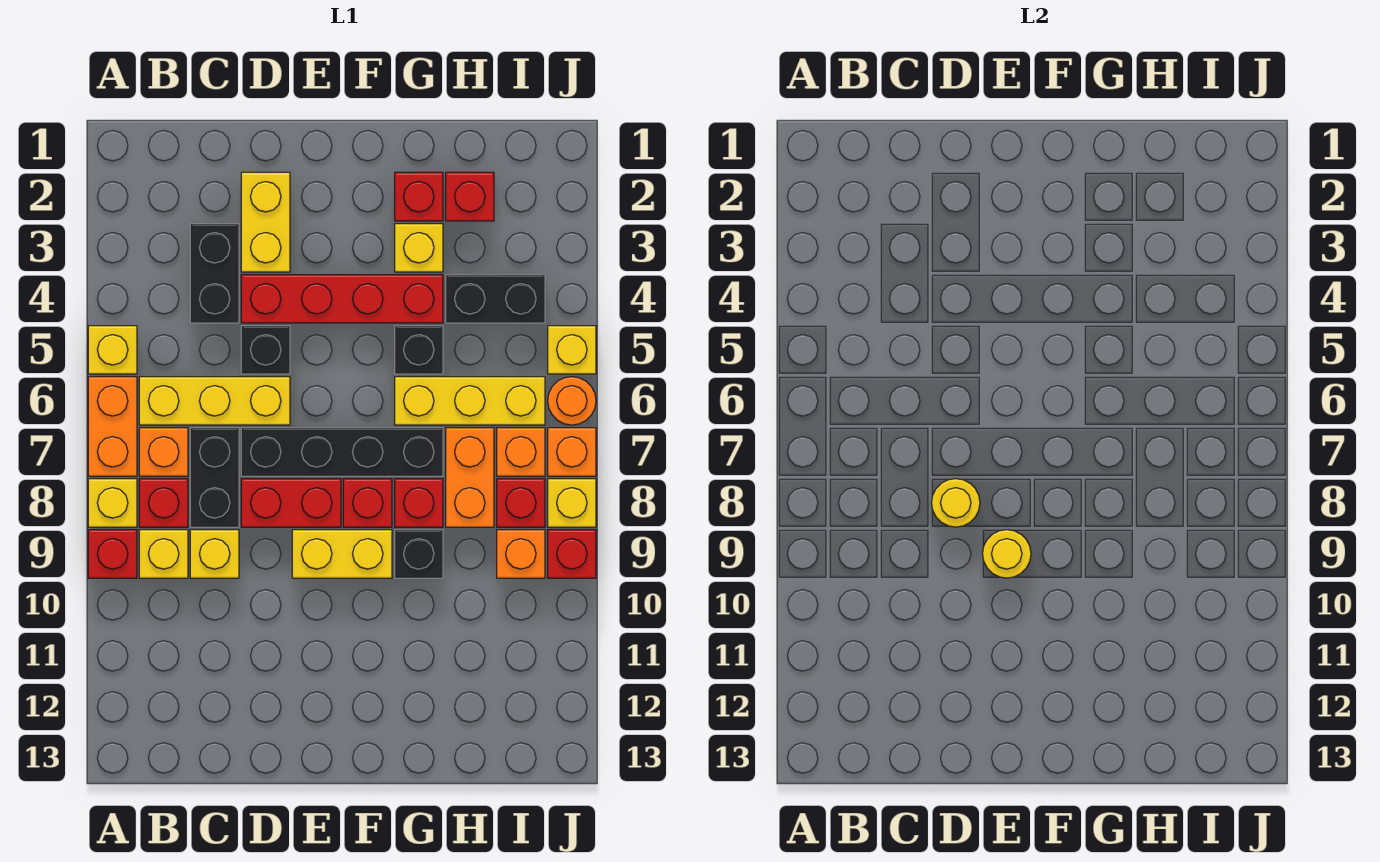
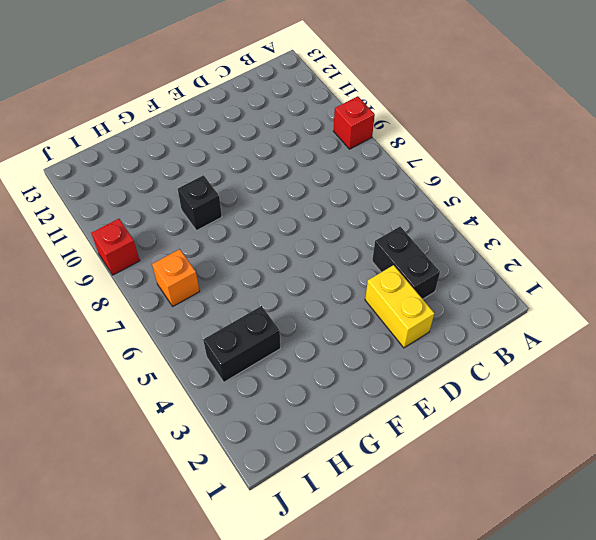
none -> yellow 1x1 brick [88,326,137,374]
none -> orange 1x2 brick [88,377,137,476]
none -> yellow 1x1 brick [88,479,137,527]
none -> yellow 1x3 brick [139,377,290,425]

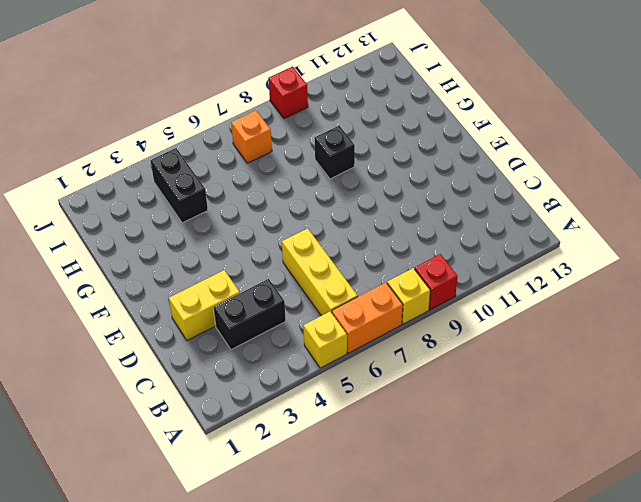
none -> orange 1x1 brick [139,428,188,476]
none -> red 1x1 brick [139,479,188,527]
none -> yellow 1x1 brick [139,530,188,578]
none -> black 1x2 brick [190,428,239,527]

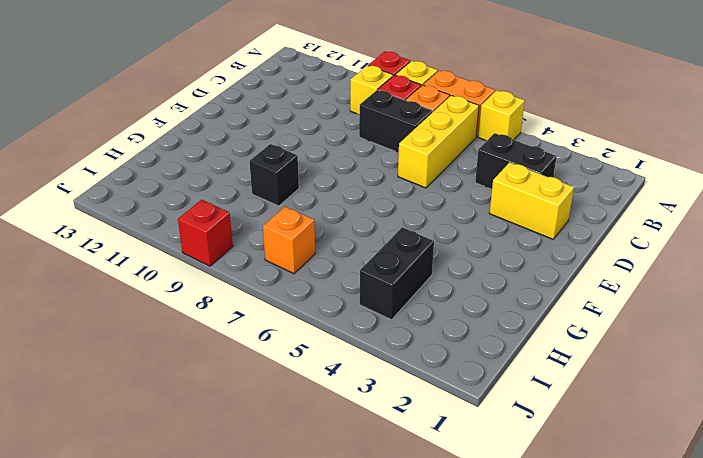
none -> yellow 1x1 brick [190,530,239,578]
none -> red 1x4 brick [241,275,443,323]
none -> black 1x1 brick [241,326,290,374]
none -> black 1x4 brick [241,428,443,476]

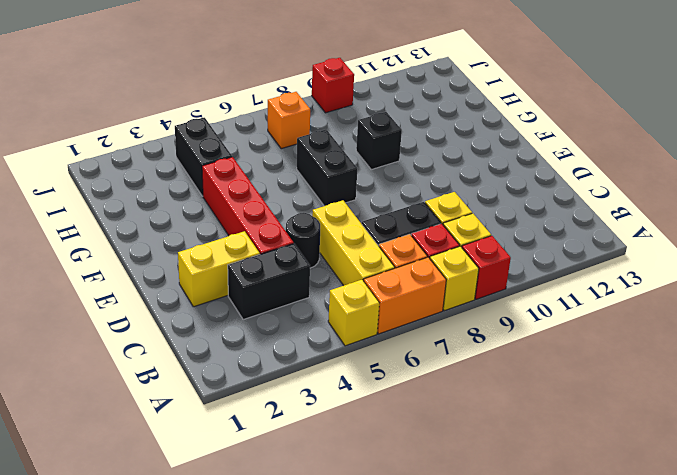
black 1x1 round brick [286,213,320,268] -> black 1x1 brick [241,326,290,374]
black 1x2 brick [297,129,357,206] -> black 1x4 brick [241,428,443,476]
none -> red 1x2 brick [241,479,341,527]
none -> yellow 1x2 brick [292,530,392,578]
none -> red 1x1 brick [343,479,392,527]
none -> red 1x1 brick [395,172,443,221]

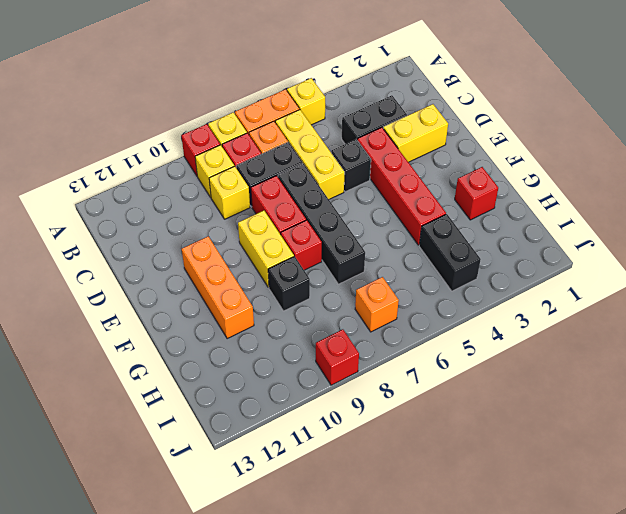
orange 1x3 brick [182,236,254,339] -> none
none -> yellow 1x1 brick [395,224,443,272]
none -> black 1x1 brick [395,326,443,374]
none -> yellow 1x3 brick [395,377,545,425]
none -> red 1x1 brick [395,479,443,527]

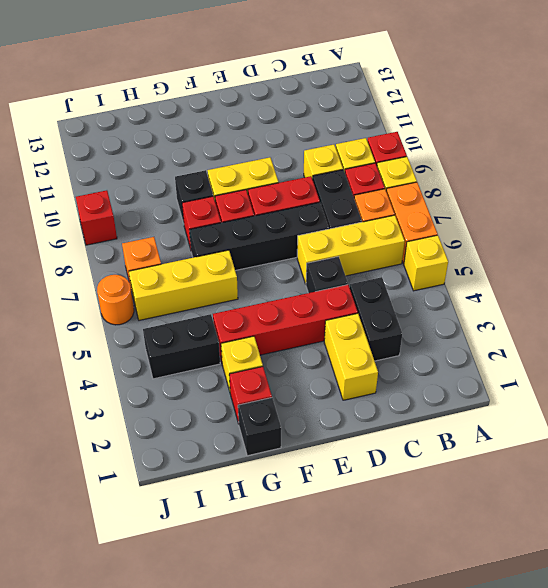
black 1x1 brick [238,398,281,456] -> black 1x1 brick moved to [395,326,443,374]
none -> red 1x1 brick [446,172,494,221]
none -> orange 1x2 brick [446,428,494,527]
none -> red 1x1 brick [497,479,545,527]
none -> orange 1x1 brick [497,530,545,578]

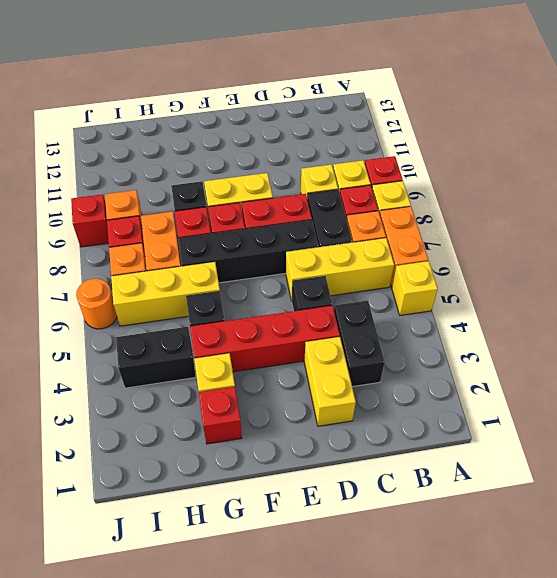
none -> red 1x1 brick [446,172,494,221]
none -> yellow 1x1 brick [548,326,596,374]
none -> orange 1x1 brick [548,428,596,476]
none -> yellow 1x1 brick [548,479,596,527]

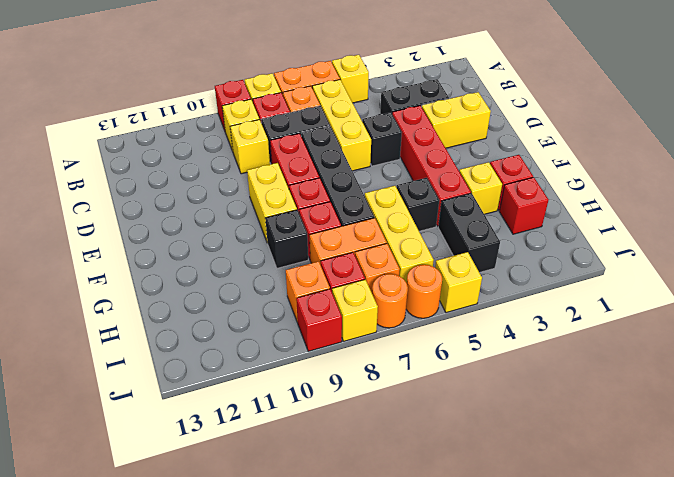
orange 1x1 round brick [372,274,408,328] -> orange 1x1 brick [548,428,596,476]
none -> yellow 1x1 round brick [931,479,980,527]
none -> yellow 1x1 round brick [983,530,1031,578]

